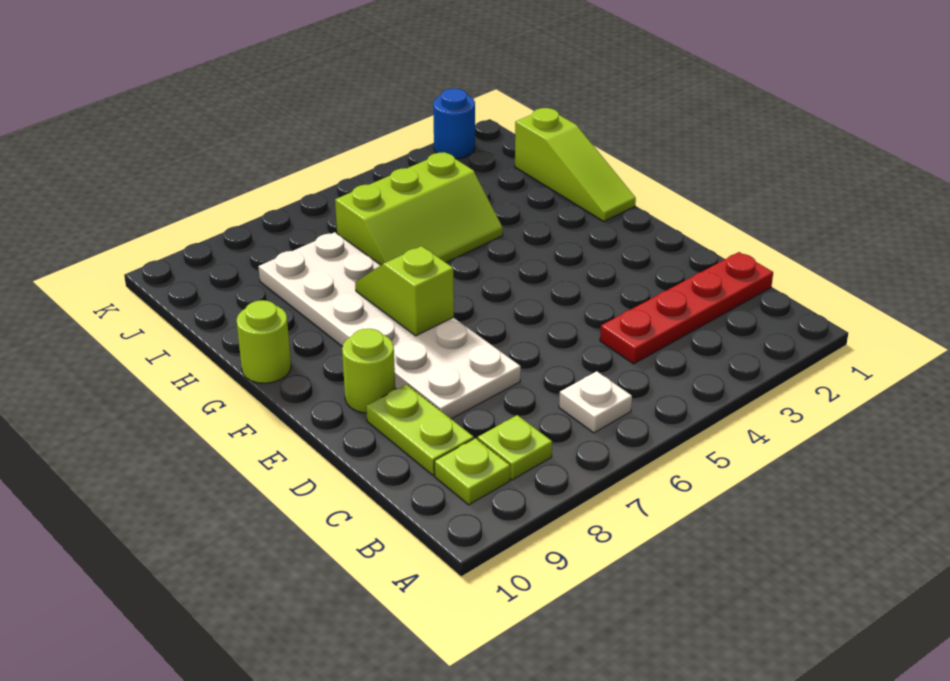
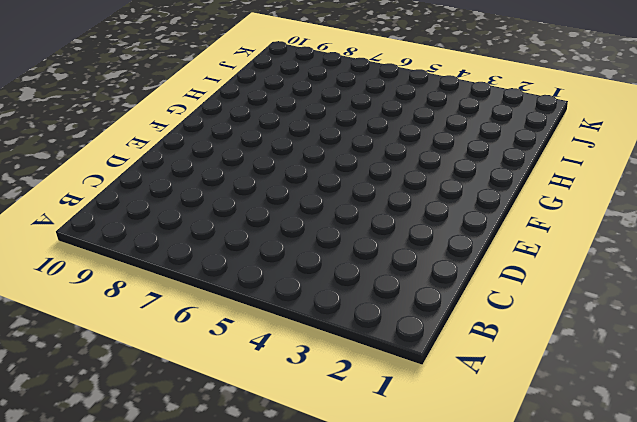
none -> white 1x1 plate [559,371,632,433]
none -> lime 1x1 plate [478,415,552,480]
none -> lime 1x1 plate [434,438,510,505]

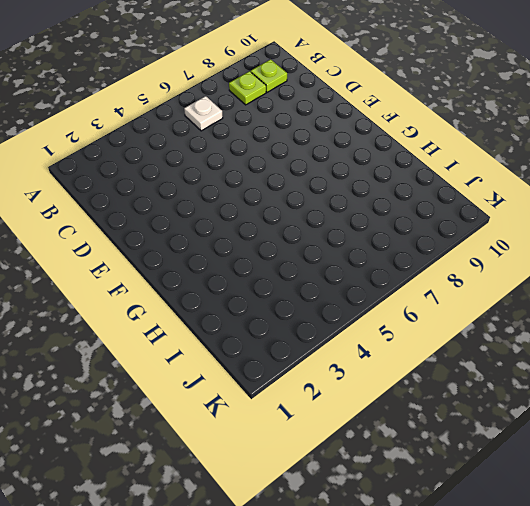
none -> red 1x4 plate [600,252,773,364]
none -> lime 1x2 plate [366,385,474,475]
none -> white 2x6 plate [258,232,521,419]

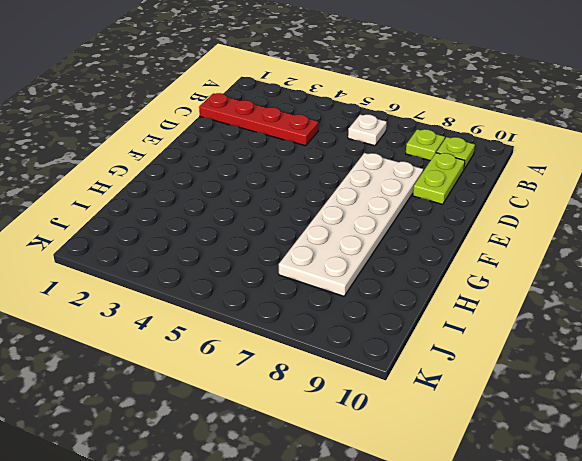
none -> lime 1x1 round brick [342,329,395,413]
none -> lime 1x3 slope [515,108,636,221]
none -> lime 1x1 round brick [237,300,291,383]

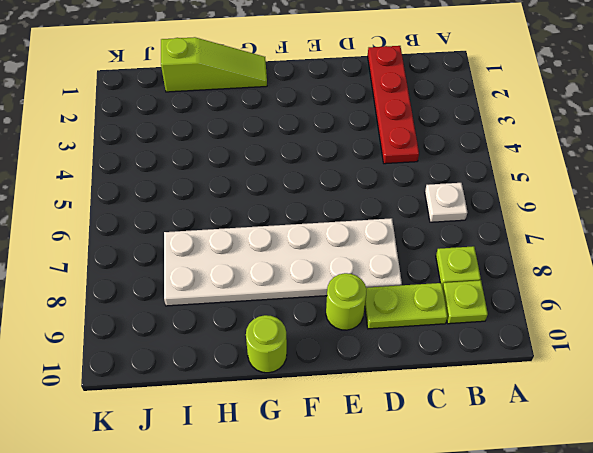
none -> lime 2x3 slope [335,152,503,265]
none -> blue 1x1 round brick [433,89,475,159]
none -> lime 1x2 slope [355,246,454,336]

